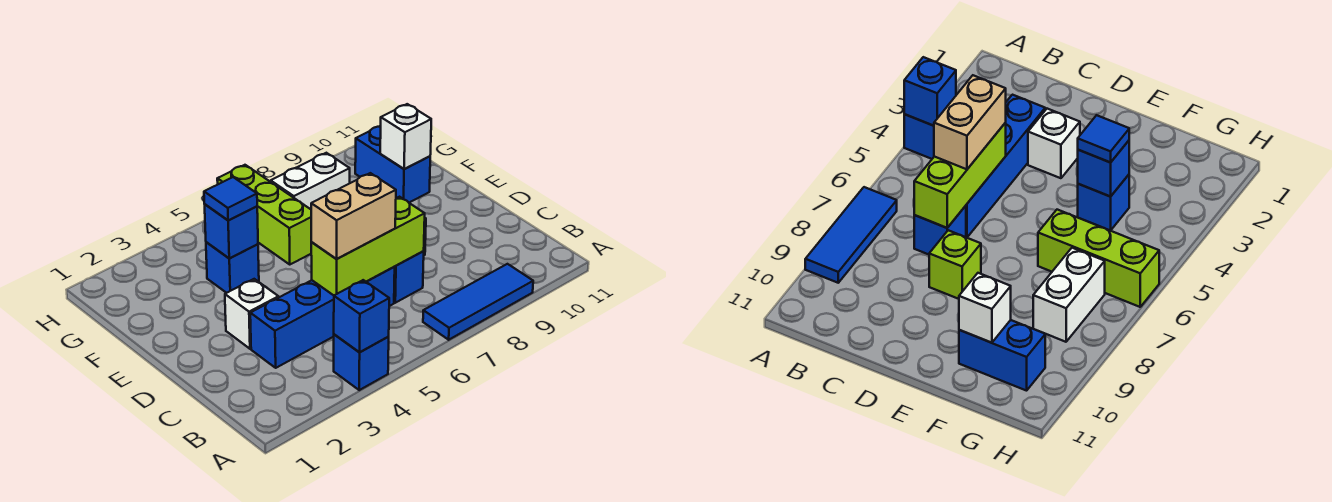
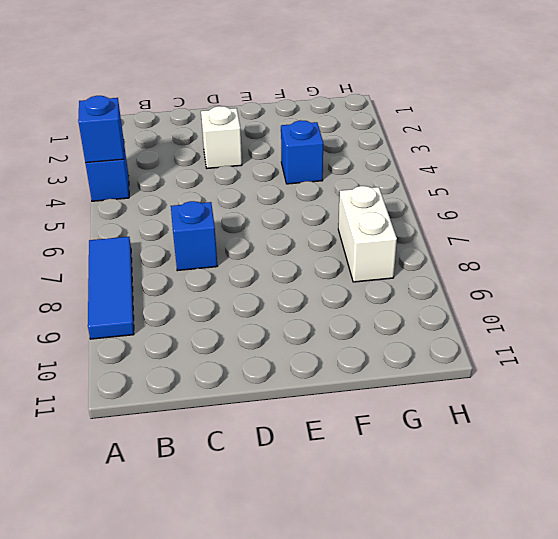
none -> blue 1x4 brick [250,267,395,368]
none -> lime 1x1 brick [929,230,981,299]
none -> lime 1x3 brick [217,165,311,265]

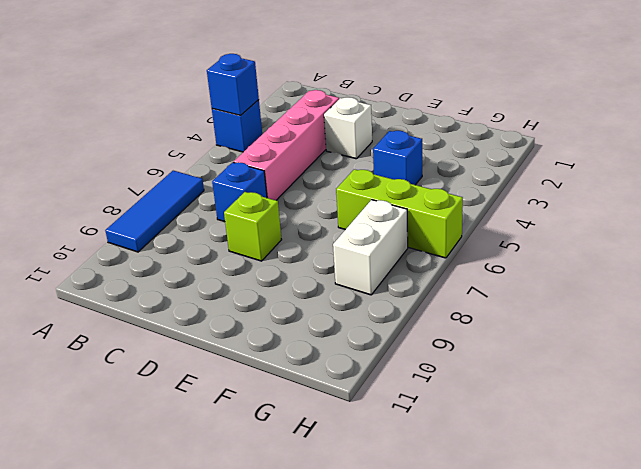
pink 1x4 brick [234,90,339,200] -> blue 1x4 brick [250,267,395,368]
none -> blue 1x2 brick [355,126,430,203]
none -> lime 1x3 brick [311,197,425,295]
none -> blue 1x1 brick [205,204,258,258]

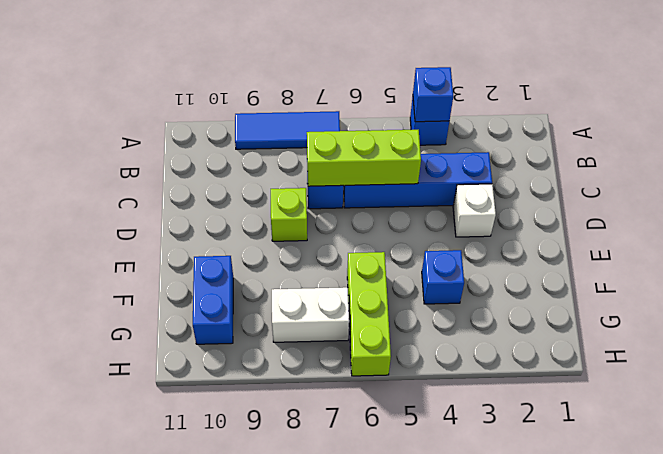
none -> blue 1x1 brick [205,204,258,258]
none -> white 1x1 brick [380,104,431,169]
none -> tan 1x2 brick [311,173,396,259]

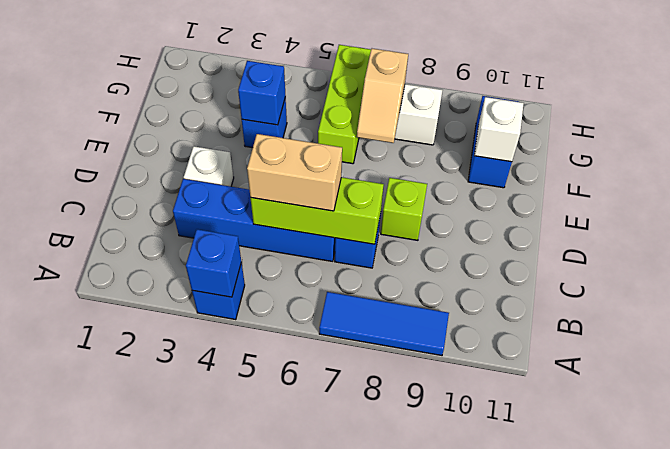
tan 1x2 slope [357,49,408,143] -> none
none -> blue 1x1 tile [204,177,257,220]

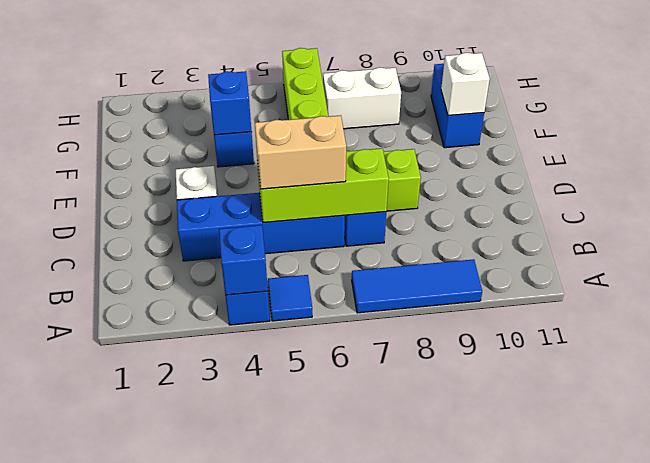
blue 1x1 tile [268,275,312,321] -> blue 1x1 tile moved to [204,177,257,220]

